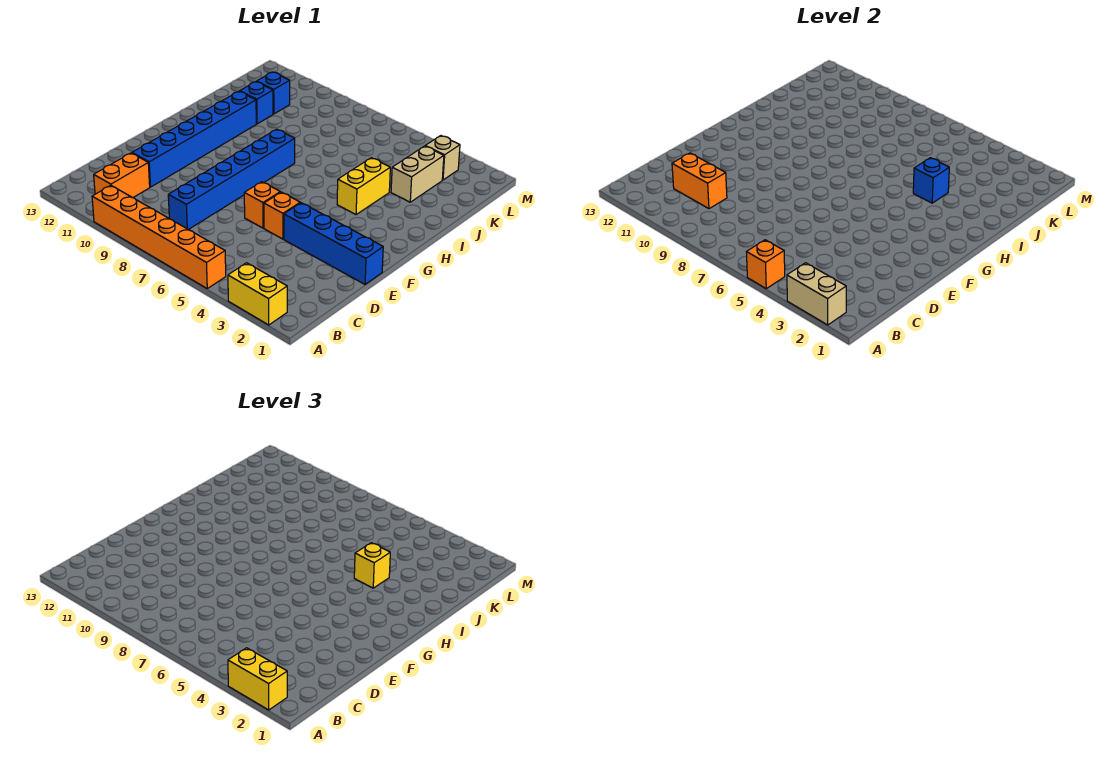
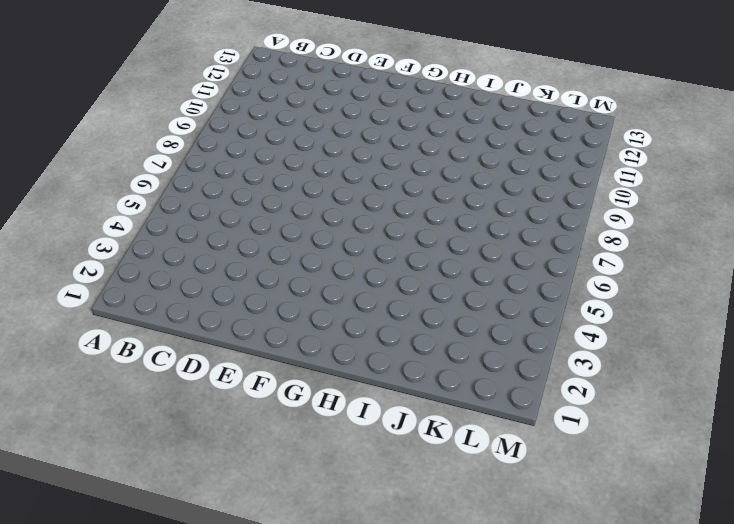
none -> yellow 1x2 brick [228,263,287,325]
none -> orange 1x6 brick [92,185,226,288]
none -> orange 1x2 brick [94,153,150,198]

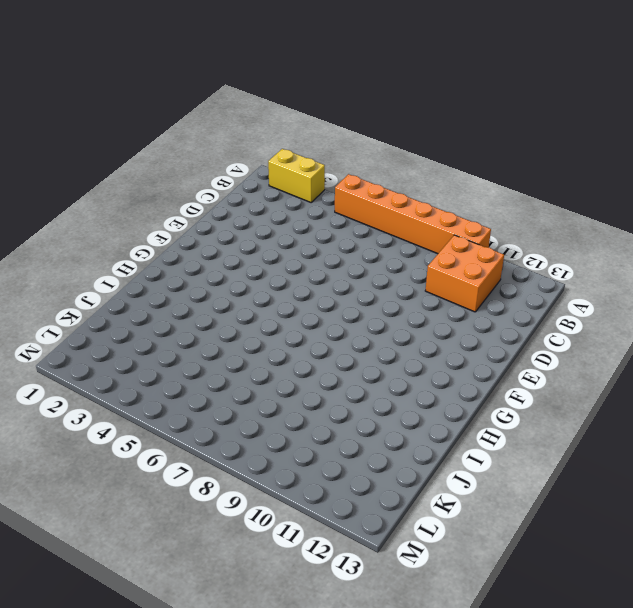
orange 2x2 brick [425,235,504,312] -> orange 1x2 brick [94,153,150,198]
none -> blue 1x6 brick [168,129,295,230]
none -> blue 1x6 brick [132,91,256,187]
none -> blue 1x4 brick [284,203,383,284]

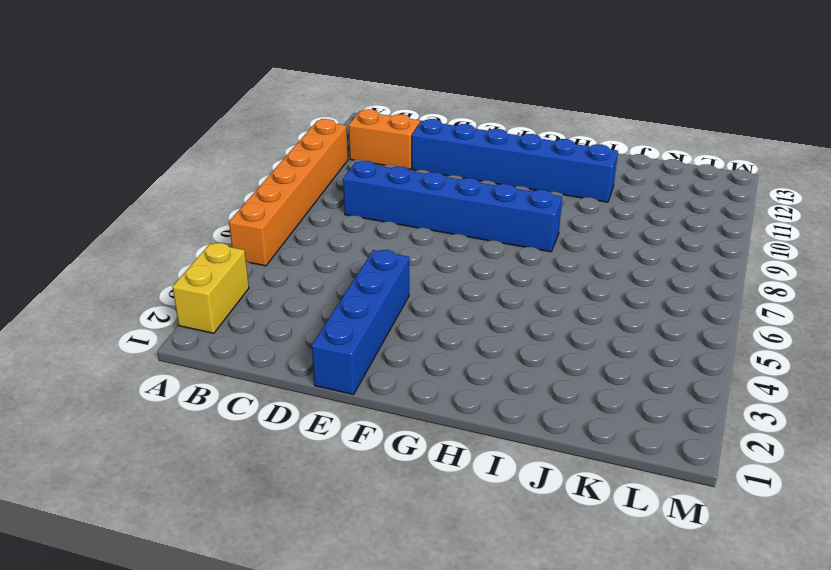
none -> orange 1x1 brick [264,192,300,239]
none -> orange 1x1 brick [244,182,280,228]
none -> yellow 1x2 brick [337,158,390,214]

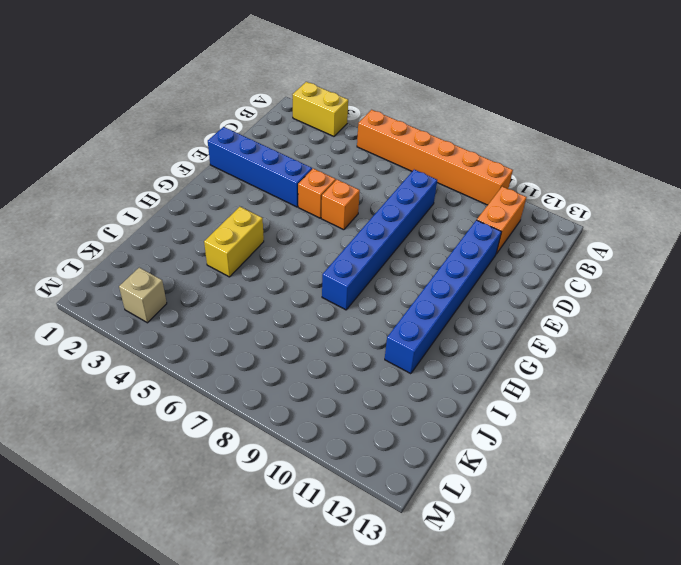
none -> tan 1x2 brick [391,146,444,202]
none -> blue 1x1 brick [240,82,273,124]
none -> blue 1x1 brick [257,72,290,114]

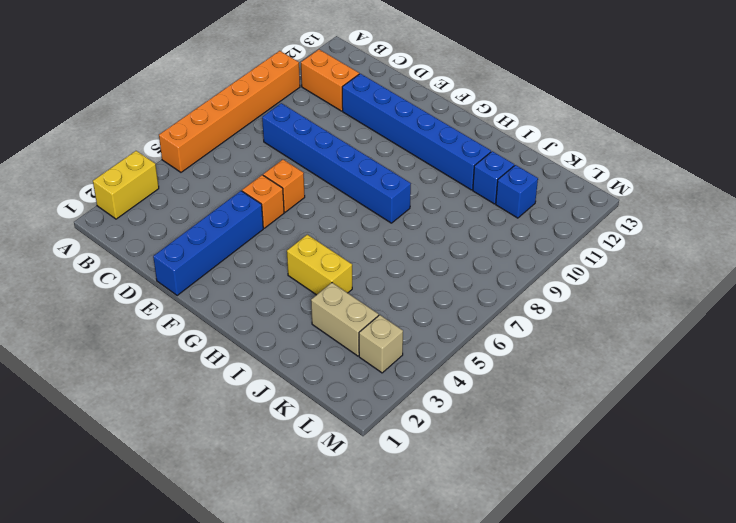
none -> tan 1x2 brick [787,263,846,325]
none -> orange 1x1 brick [746,240,785,288]
none -> orange 1x2 brick [672,153,727,209]

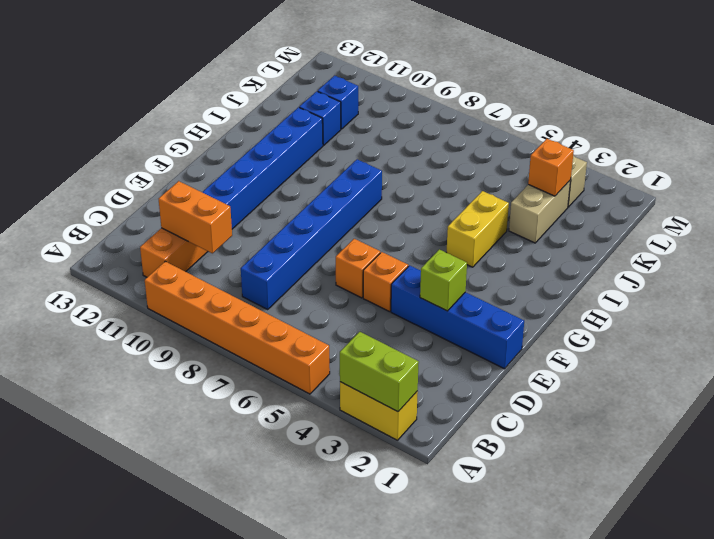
lime 1x2 brick [340,332,419,412] -> tan 1x2 brick [787,263,846,325]
lime 1x1 brick [420,249,467,311] -> none
orange 1x1 brick [528,139,574,196] -> orange 1x1 brick moved to [746,240,785,288]
none -> blue 1x1 brick [913,158,949,203]
none -> yellow 1x2 brick [228,648,287,710]
none -> yellow 1x1 brick [354,543,390,588]

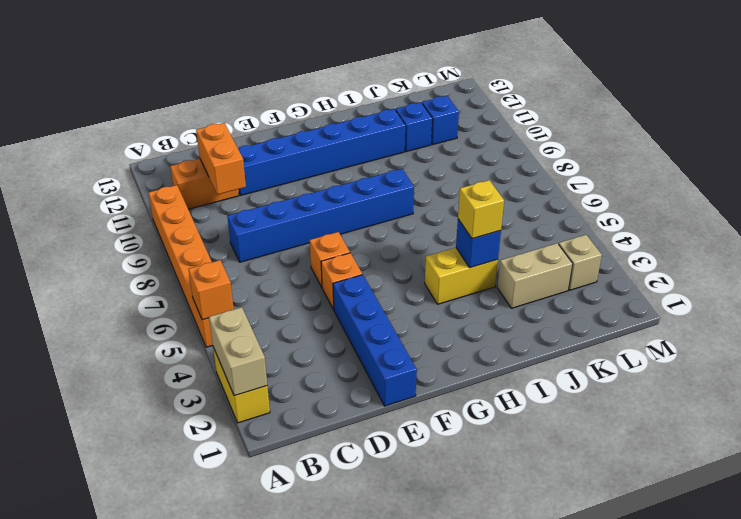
none -> yellow 1x2 brick [228,648,287,710]

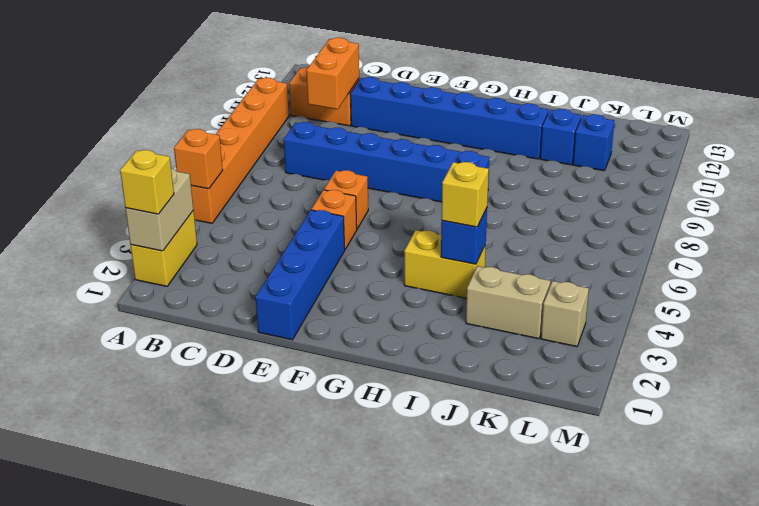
yellow 1x1 brick [120,150,174,214] -> yellow 1x2 brick [228,648,287,710]

